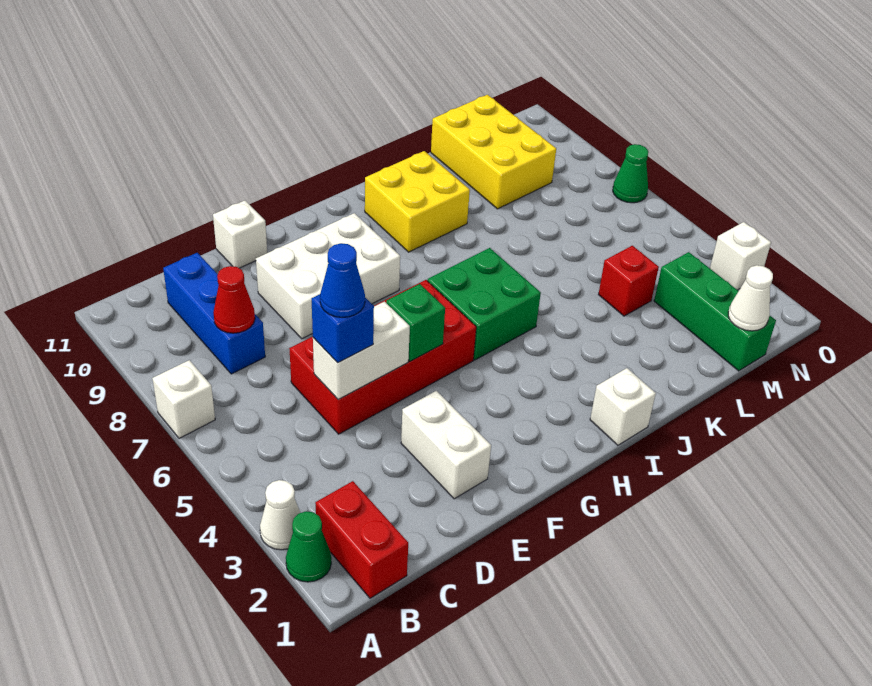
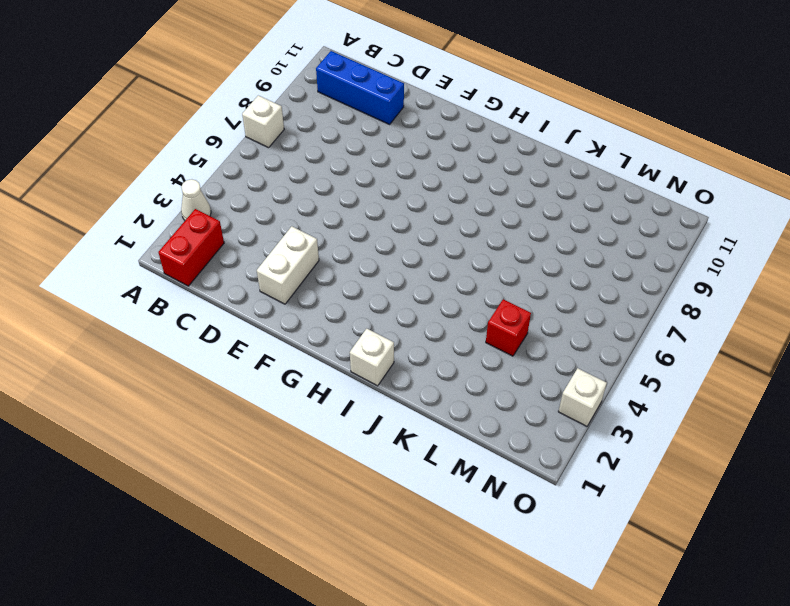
blue 1x3 brick [316,51,404,124] -> blue 1x3 brick turned to [163,253,265,374]
none -> green 1x1 cone [286,511,331,582]
none -> red 2x4 brick [289,280,476,434]
none -> white 2x3 brick [256,213,400,339]

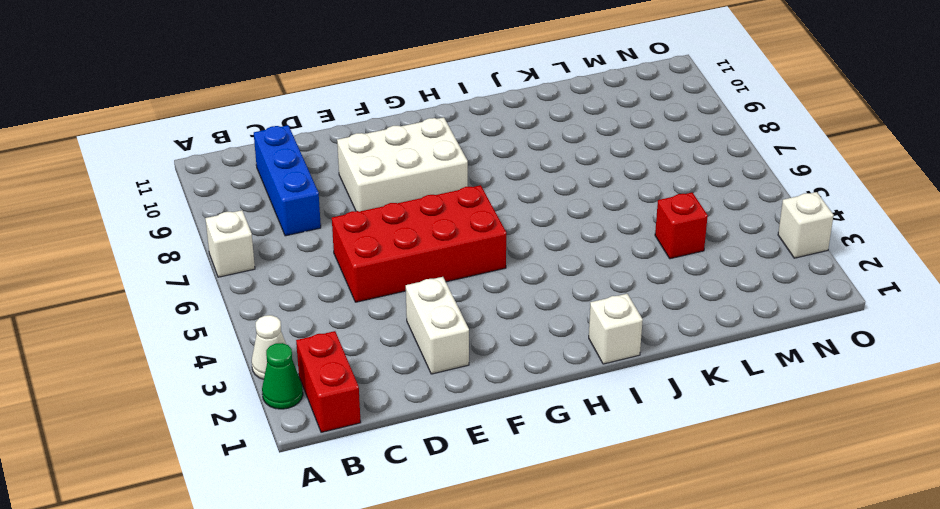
none -> white 1x1 brick [213,201,267,268]
none -> green 2x2 brick [428,248,541,360]
none -> yellow 2x2 brick [365,151,470,252]

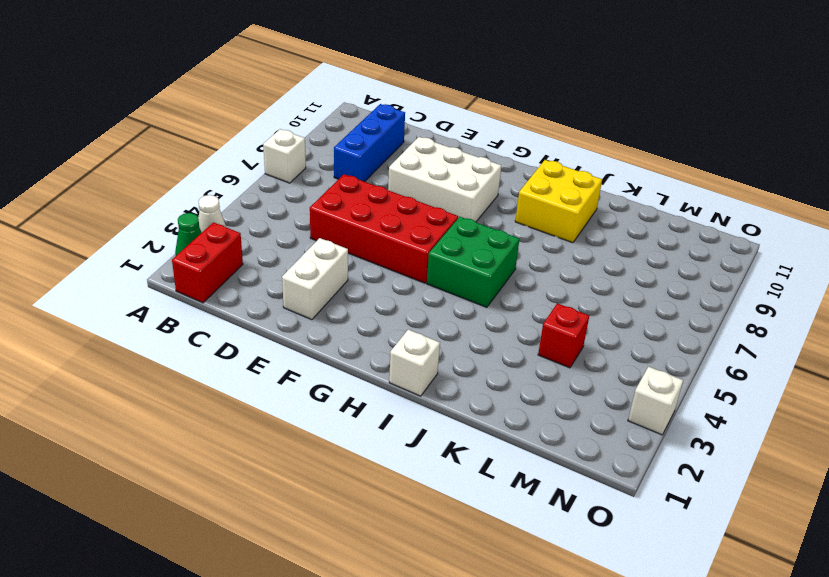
none -> white 1x1 brick [213,201,267,268]
none -> yellow 2x3 brick [431,95,556,209]
none -> green 1x3 brick [654,252,776,371]

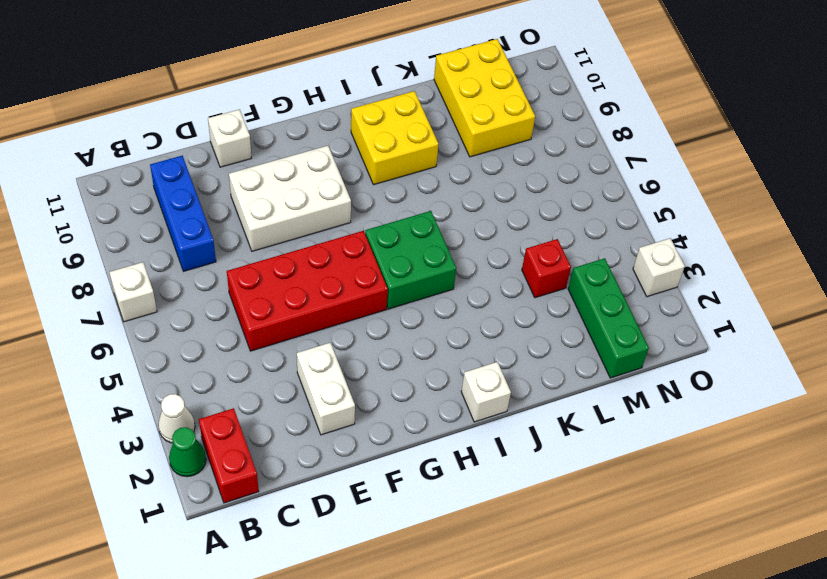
none -> green 1x1 cone [613,144,648,203]
none -> red 1x1 cone [213,266,255,333]
none -> white 1x2 brick [313,301,410,400]

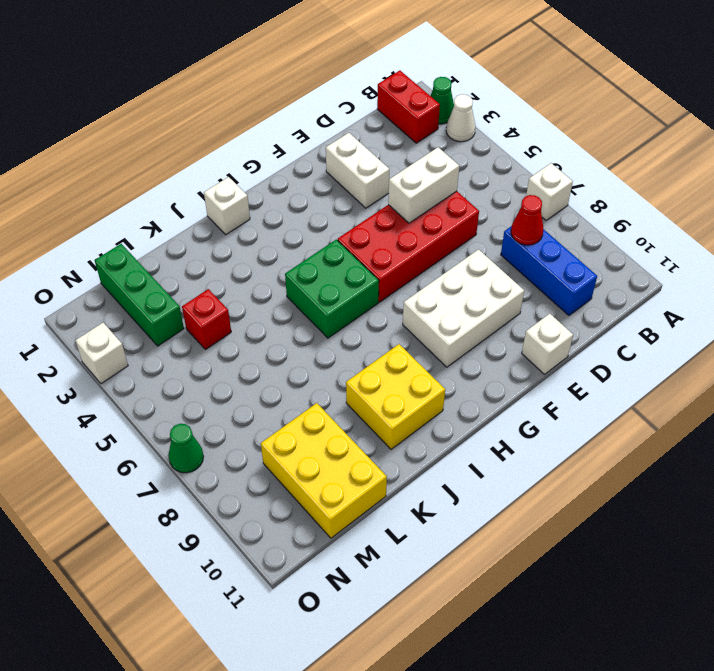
none -> green 1x1 brick [386,284,445,361]
none -> white 1x1 cone [728,265,773,331]
none -> blue 1x1 brick [312,294,374,363]

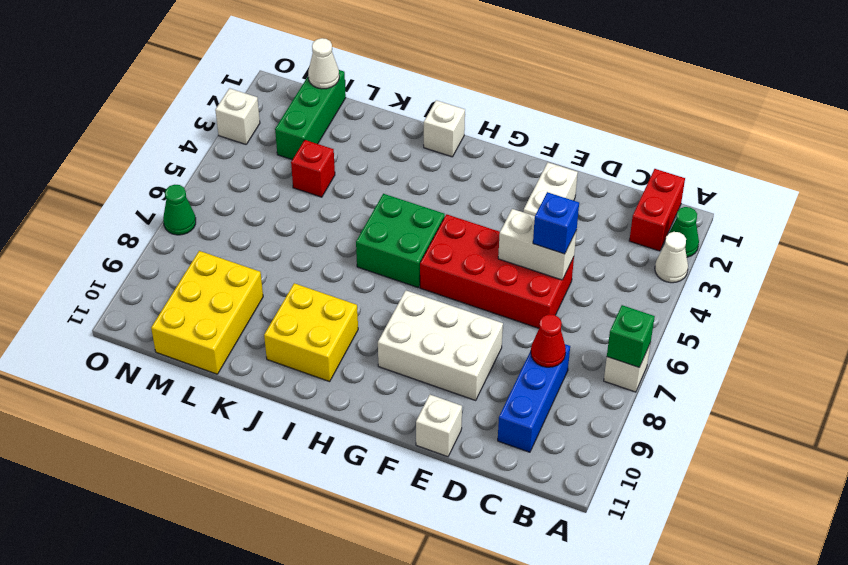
green 1x1 brick [607,305,655,367] -> green 1x1 brick moved to [386,284,445,361]
none -> blue 1x1 cone [320,243,365,317]

